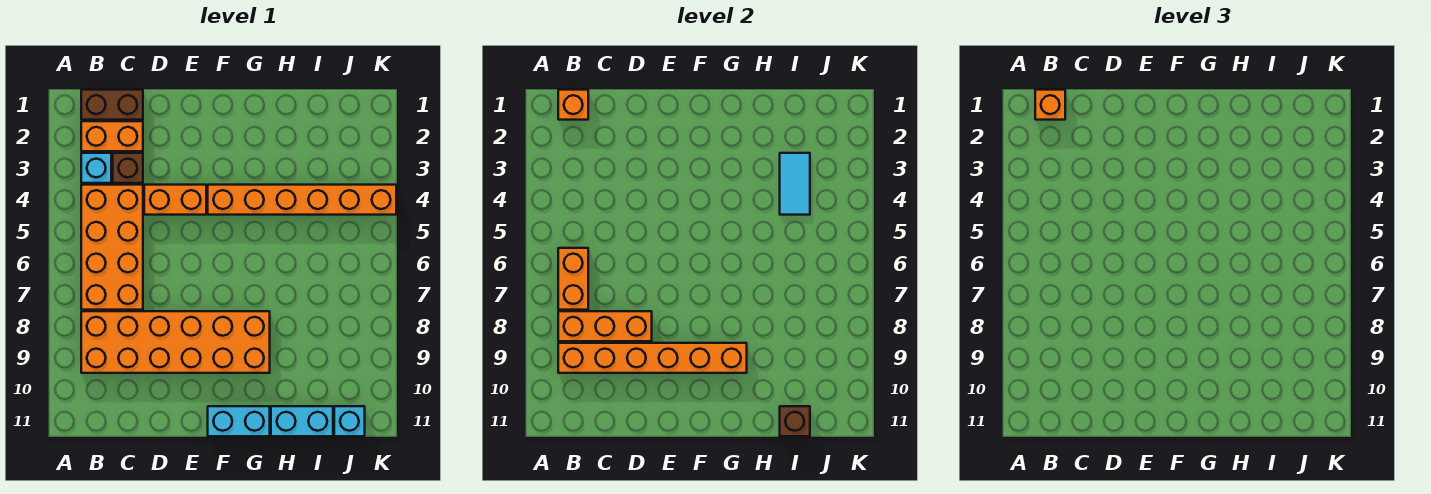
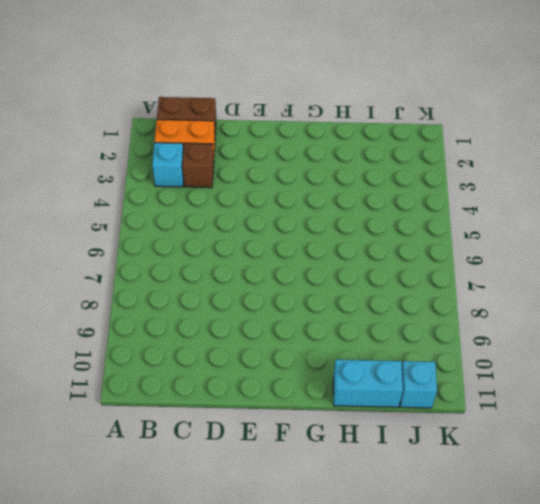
none -> orange 2x4 brick [81,185,143,310]
none -> orange 2x6 brick [81,311,270,373]
none -> orange 1x2 brick [144,185,206,215]

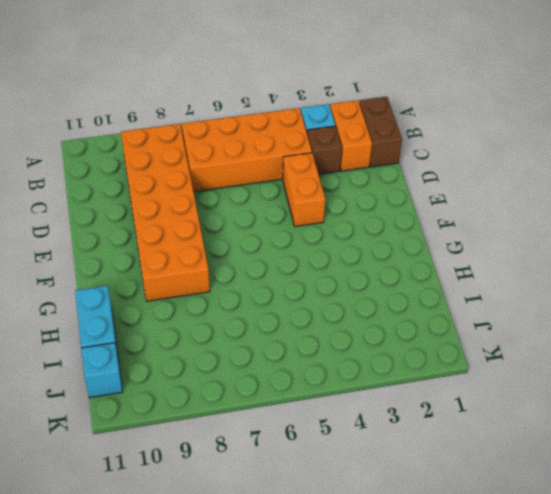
none -> orange 1x6 brick [208,185,396,215]
none -> cyan 1x2 brick [208,406,270,436]
none -> orange 1x1 brick [558,90,588,120]

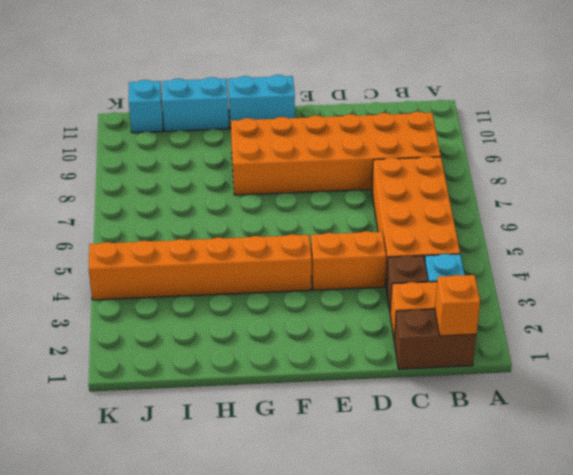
none -> orange 1x2 brick [558,248,588,310]
none -> orange 1x3 brick [558,311,652,341]
none -> orange 1x6 brick [558,343,747,373]

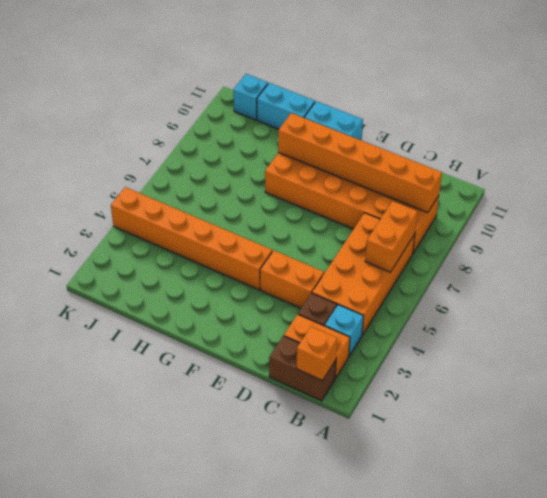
none -> orange 1x3 brick [558,311,652,341]
none -> cyan 1x2 tile [780,153,810,215]
none -> brown 1x1 brick [780,406,810,436]

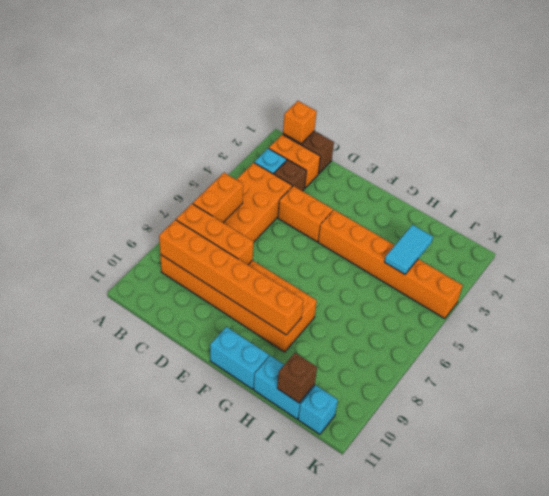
none -> orange 1x1 brick [1035,90,1065,120]

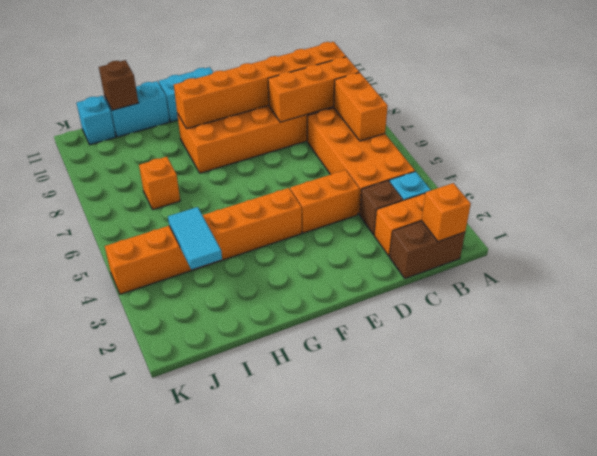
orange 1x1 brick [139,157,180,209] -> orange 1x1 brick moved to [1035,90,1065,120]

